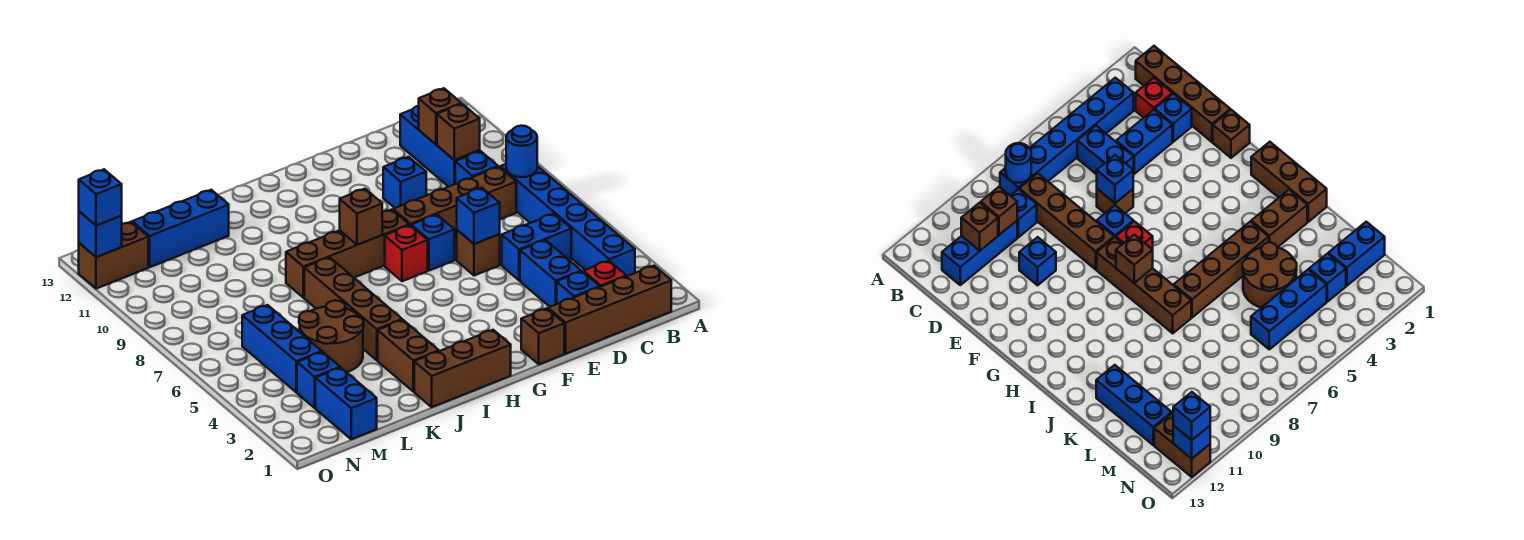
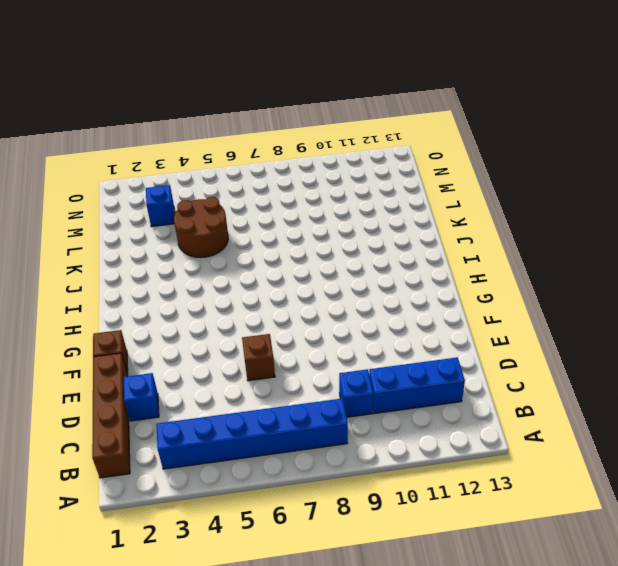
none -> red 1x1 brick [583,261,626,287]
none -> blue 1x2 brick [502,214,571,281]
none -> brown 1x4 brick [393,167,516,238]
none -> blue 1x2 brick [520,240,581,307]

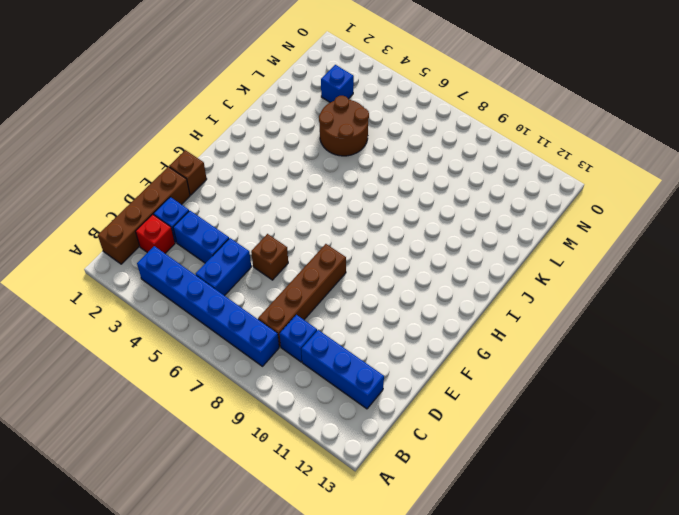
none -> blue 1x1 brick [383,157,426,208]
none -> blue 1x1 brick [411,215,454,271]
none -> red 1x1 brick [385,225,428,281]
none -> brown 1x4 brick [286,210,409,298]

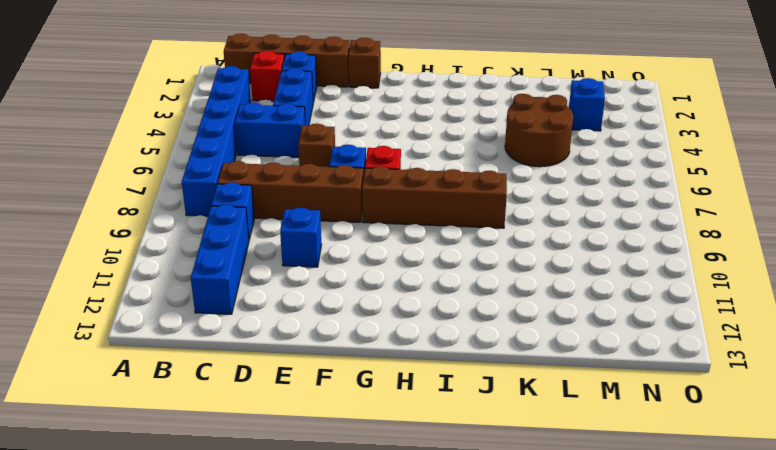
none -> brown 1x3 brick [414,330,511,407]
none -> brown 1x2 brick [378,320,439,392]
none -> brown 1x4 brick [304,257,402,360]
none -> blue 1x3 brick [132,190,229,267]

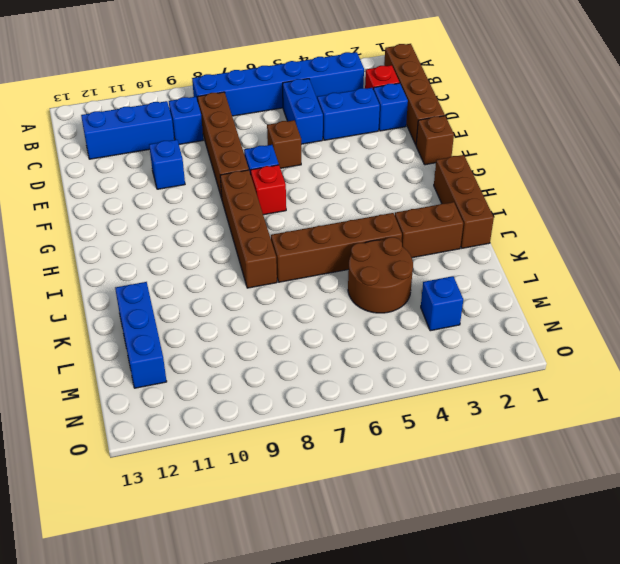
none -> blue 1x2 brick [315,368,377,439]
none -> blue 1x3 brick [242,305,322,392]
none -> brown 1x2 brick [79,222,148,289]
none -> blue 1x1 round brick [506,126,537,177]

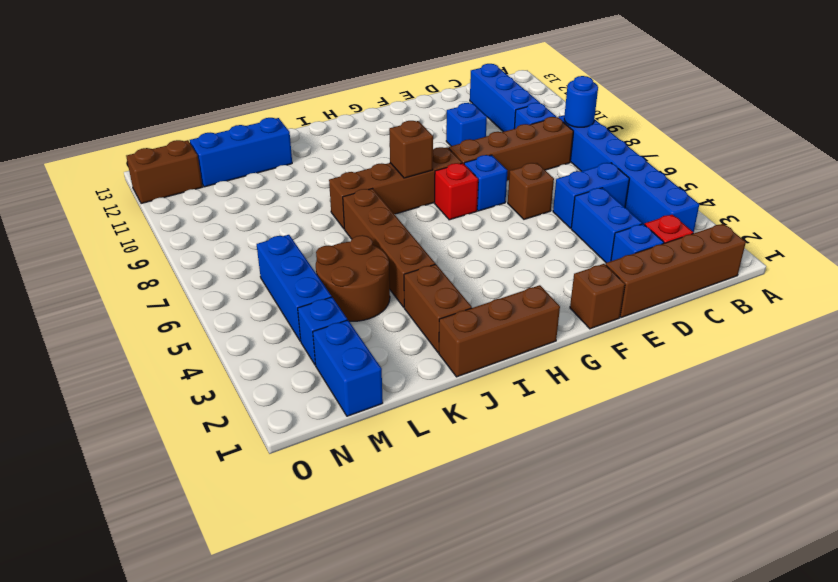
none -> brown 1x1 brick [437,104,480,160]
none -> brown 1x1 brick [419,88,461,144]
none -> blue 1x1 brick [457,188,500,244]
none -> blue 1x1 brick [79,211,122,257]

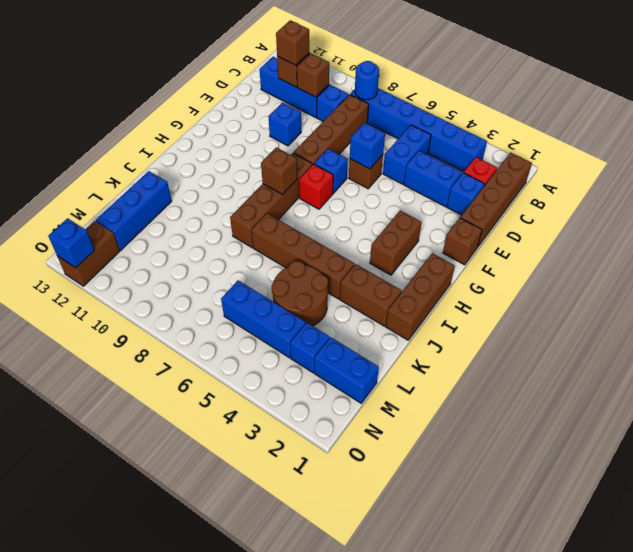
brown 1x1 brick [276,20,309,65] -> none
brown 1x2 brick [370,211,422,275] -> none
none -> blue 1x1 brick [79,169,122,226]

